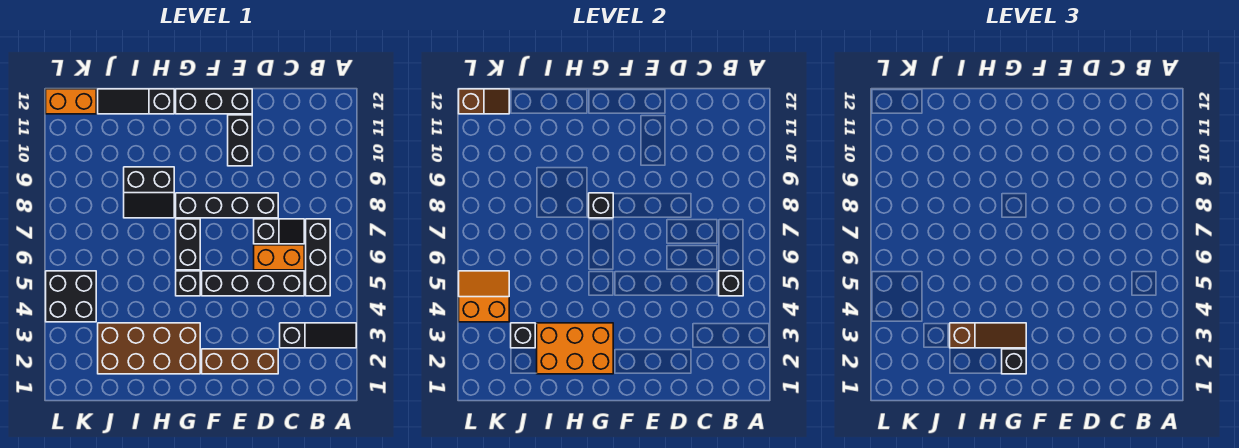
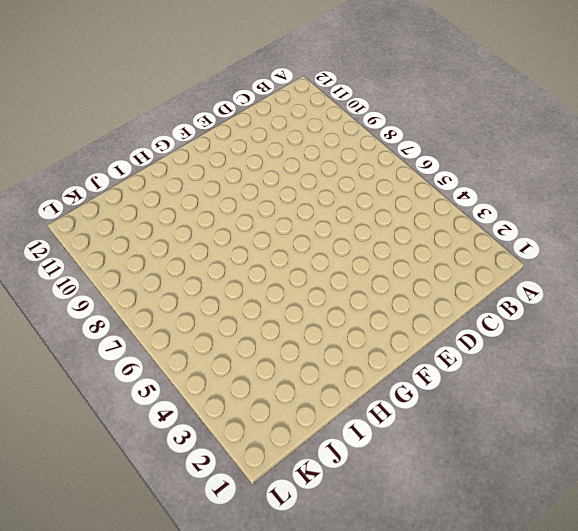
none -> black 1x3 slope [280,323,356,348]
none -> black 1x3 brick [306,219,330,296]
none -> black 1x4 brick [202,271,304,296]

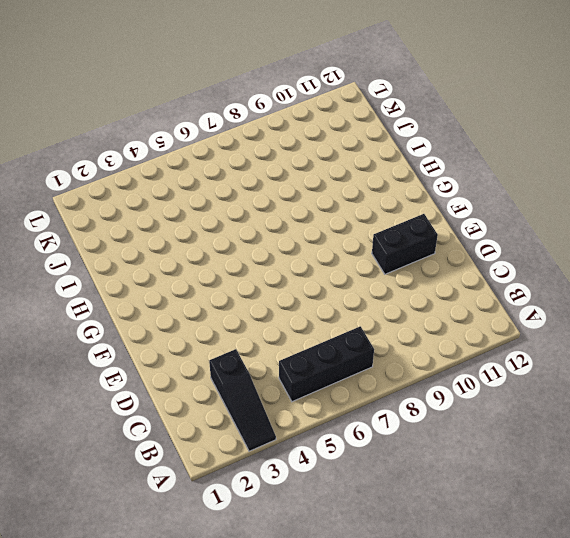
none -> black 1x4 brick [202,271,304,296]
none -> orange 1x2 brick [254,245,304,270]
none -> black 1x2 slope [254,219,304,244]

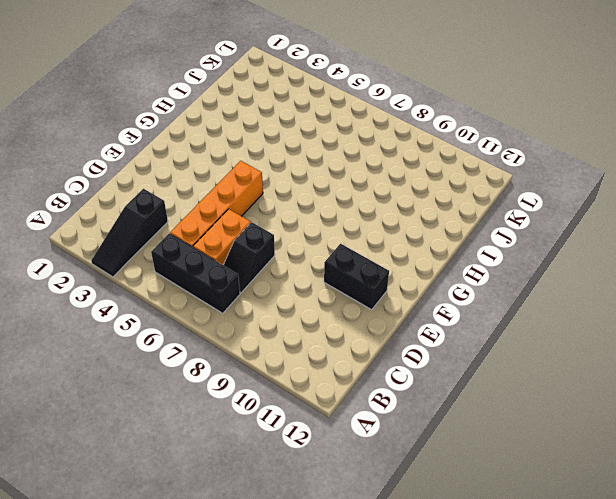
orange 1x4 brick [170,161,263,247] -> black 1x4 brick [202,271,304,296]
none -> brown 1x3 brick [202,349,278,374]
none -> black 1x4 brick [176,193,278,218]
none -> black 1x3 brick [176,89,252,114]

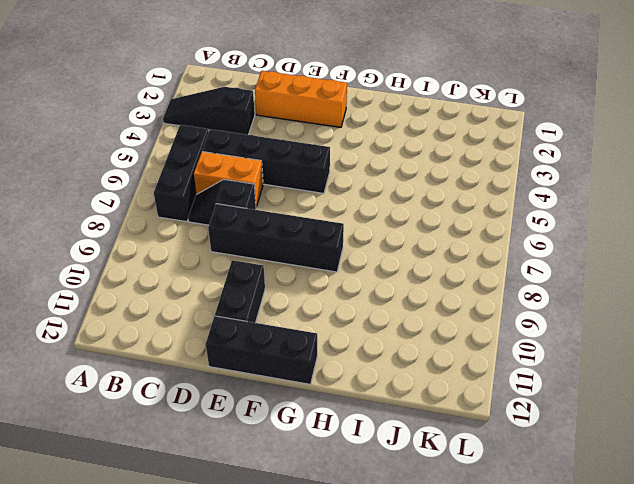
orange 1x3 brick [255,71,347,127] -> brown 1x3 brick [202,349,278,374]
none -> brown 2x4 brick [98,323,200,374]
none -> black 1x1 brick [176,271,200,296]
none -> black 1x2 brick [176,219,200,270]

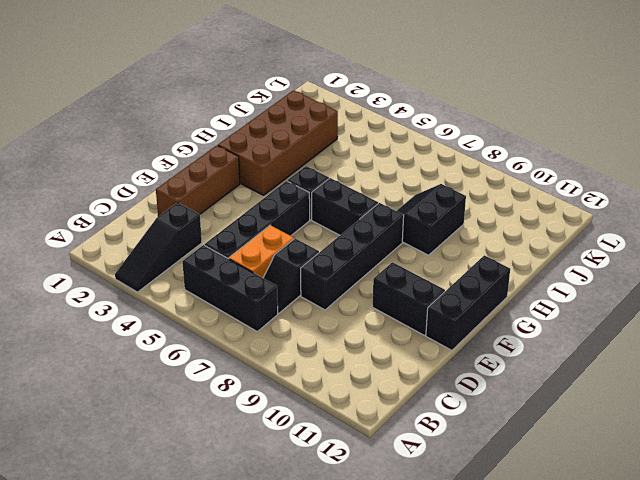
none -> black 1x3 slope [98,89,174,114]
none -> black 2x2 brick [46,271,96,322]
none -> orange 1x2 brick [46,89,96,114]

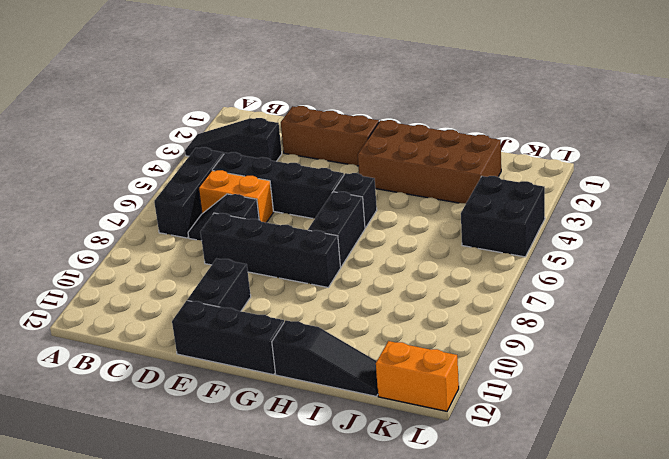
none -> black 2x2 slope [124,167,174,218]
none -> black 1x1 brick [719,271,743,296]
none -> orange 2x3 brick [537,323,613,374]

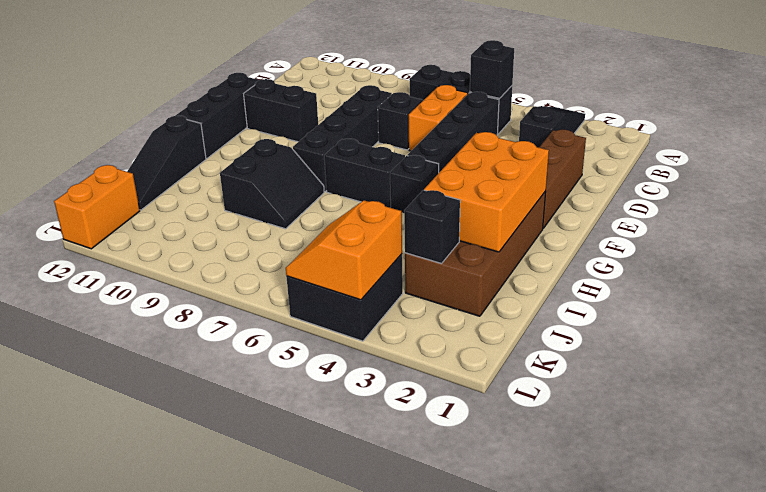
none -> black 1x1 brick [589,193,613,218]
none -> brown 1x2 slope [459,89,509,114]
none -> black 1x1 brick [1002,349,1026,374]

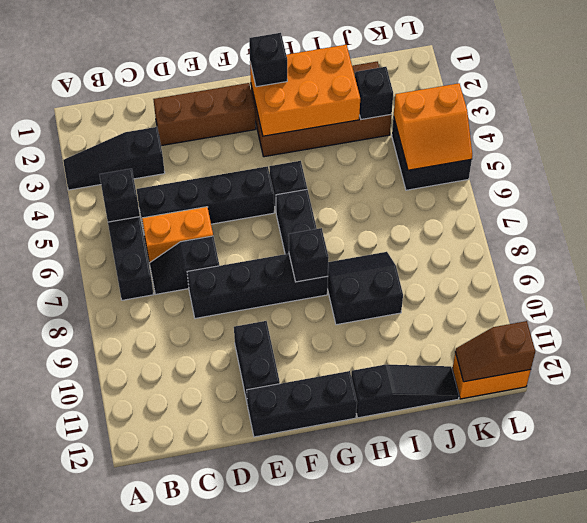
none -> brown 1x3 slope [950,323,1026,348]

